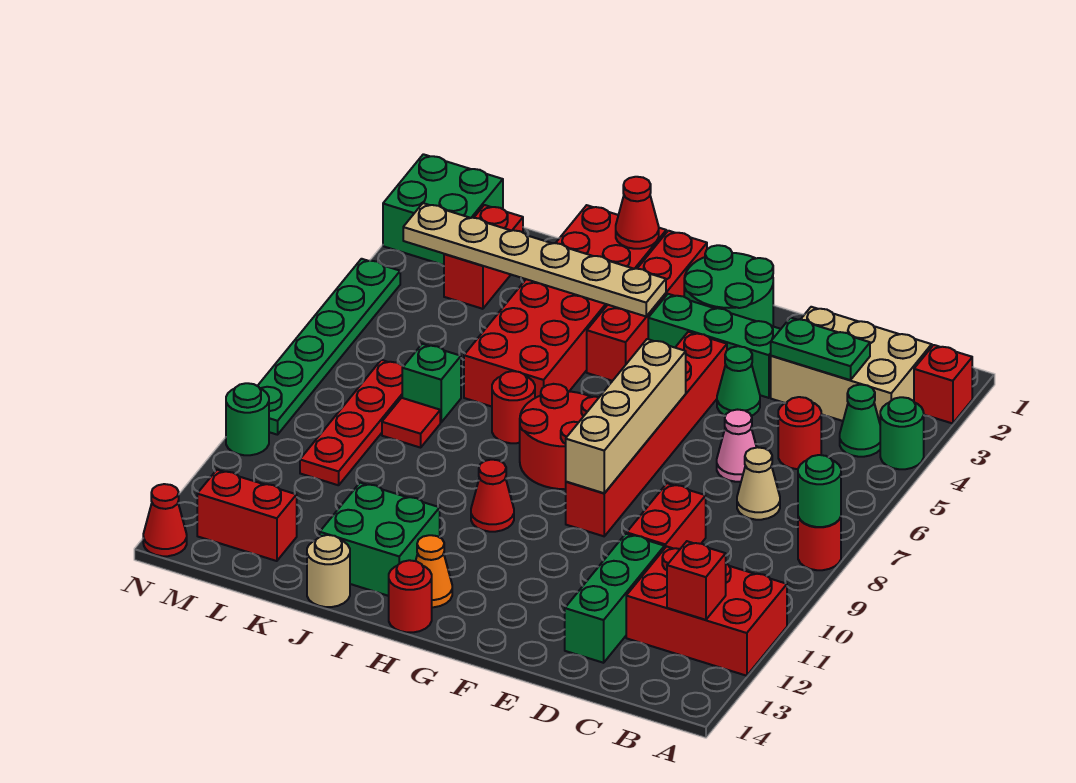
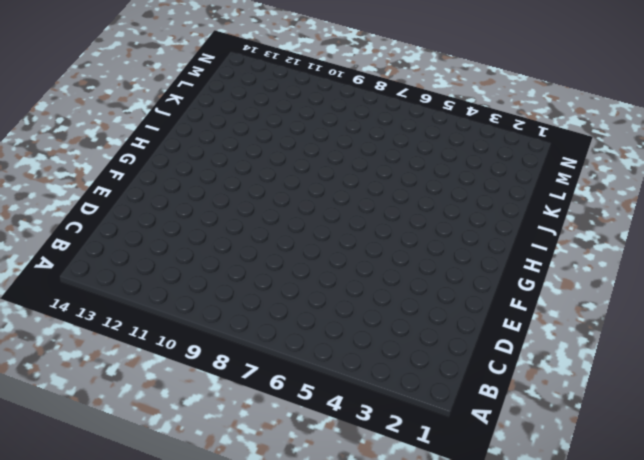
none -> red 1x1 brick [914,345,972,424]
none -> green 1x1 round brick [880,397,924,469]
none -> red 1x1 round brick [798,517,841,570]
none -> red 2x3 brick [626,546,787,676]

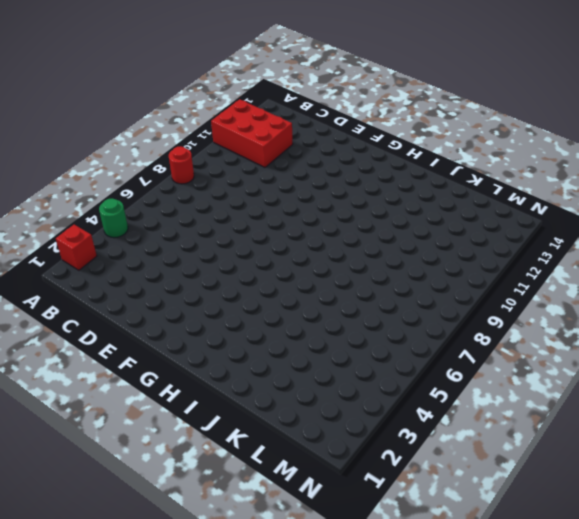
none -> tan 2x3 brick [771,307,932,422]
none -> green 1x1 cone [840,385,880,457]
none -> red 1x1 round brick [778,397,821,469]
none -> tan 1x1 cone [737,447,780,520]

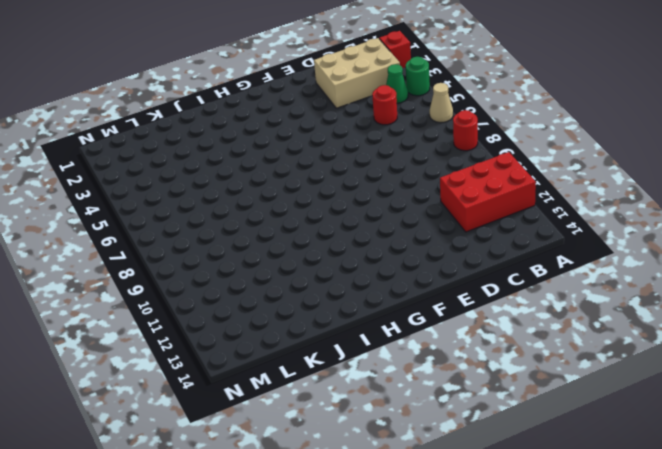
tan 1x1 cone [430,83,453,123] -> tan 1x1 cone moved to [737,447,780,520]
none -> pink 1x1 cone [717,410,757,482]
none -> red 1x2 brick [627,483,706,549]
none -> green 1x3 brick [565,534,665,663]
none -> green 1x3 brick [648,294,781,398]

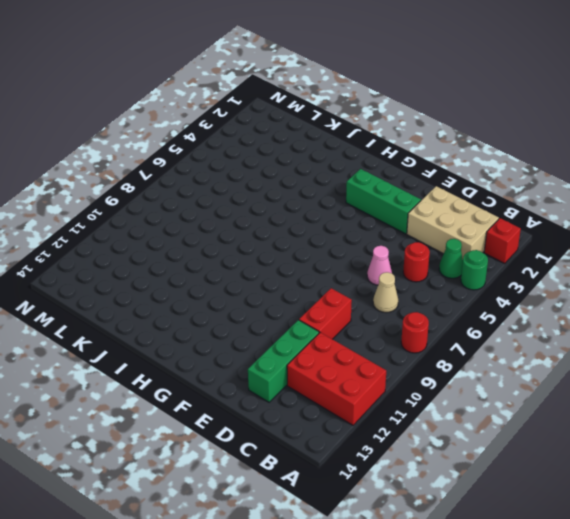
none -> green 1x1 cone [717,346,760,416]
none -> green 2x2 round brick [684,245,773,326]
none -> red 1x6 brick [566,332,727,536]
none -> red 2x2 round brick [520,384,599,489]

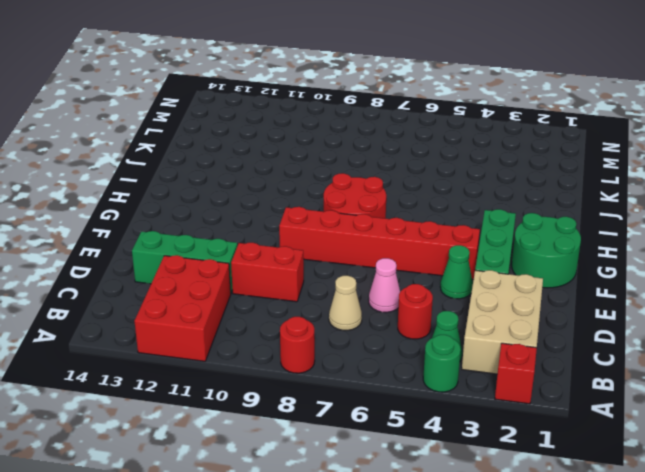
none -> red 1x4 brick [587,231,707,381]
none -> red 1x1 cone [471,460,514,532]
none -> orange 1x1 cone [416,535,452,607]
none -> red 1x1 round brick [389,560,432,632]

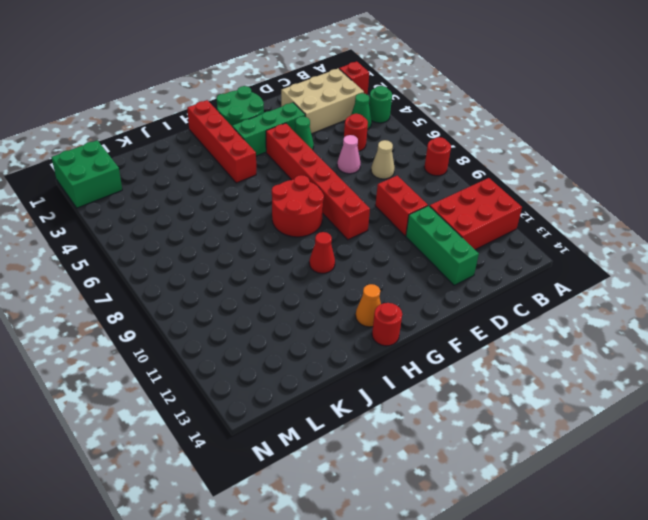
none -> red 2x6 brick [464,205,666,407]
none -> red 1x1 round brick [492,371,535,443]
none -> green 2x2 brick [320,483,440,596]
none -> tan 1x1 round brick [307,535,350,607]

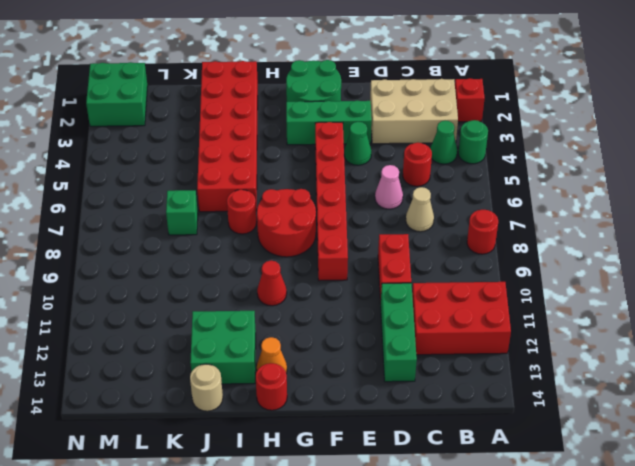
none -> red 1x4 brick [587,231,707,381]
none -> red 1x1 tile [382,398,440,448]
none -> red 1x2 brick [444,205,523,309]
none -> red 1x4 plate [300,360,403,485]

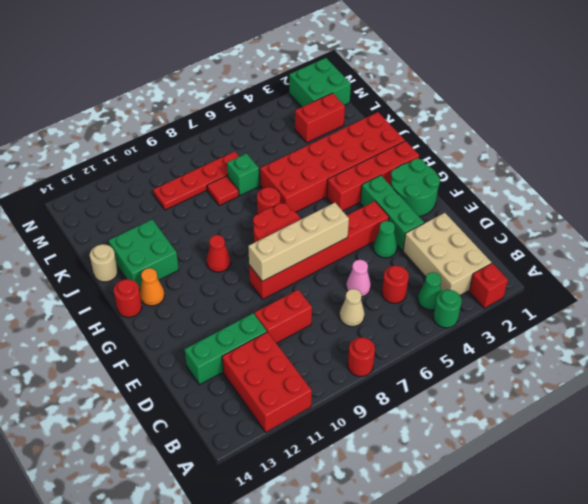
none -> red 1x2 brick [197,470,297,561]
none -> green 1x6 plate [258,259,400,435]
none -> green 1x1 round brick [226,383,269,455]
none -> red 1x1 cone [143,484,187,556]

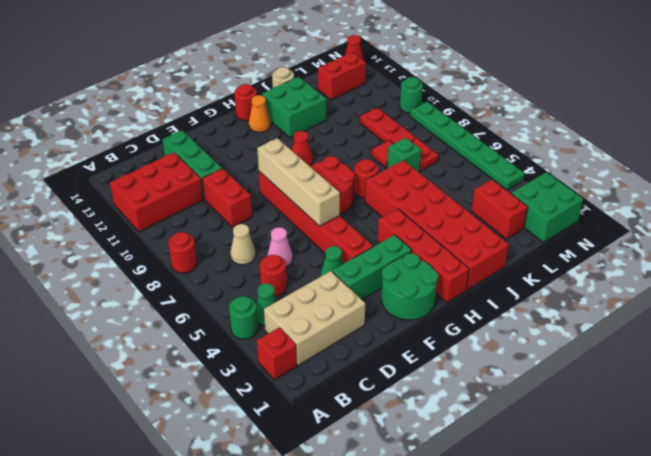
none -> green 1x1 round brick [798,455,841,527]
none -> red 1x1 brick [667,541,726,620]
none -> green 1x2 plate [771,318,870,380]
none -> tan 1x6 plate [403,203,666,316]

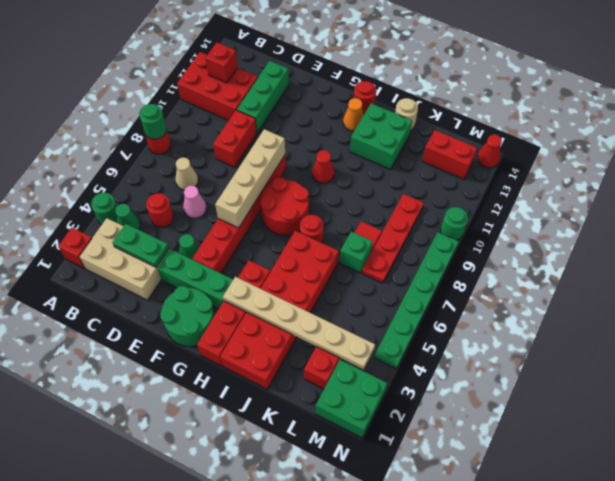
none -> red 1x1 cone [616,177,659,249]

